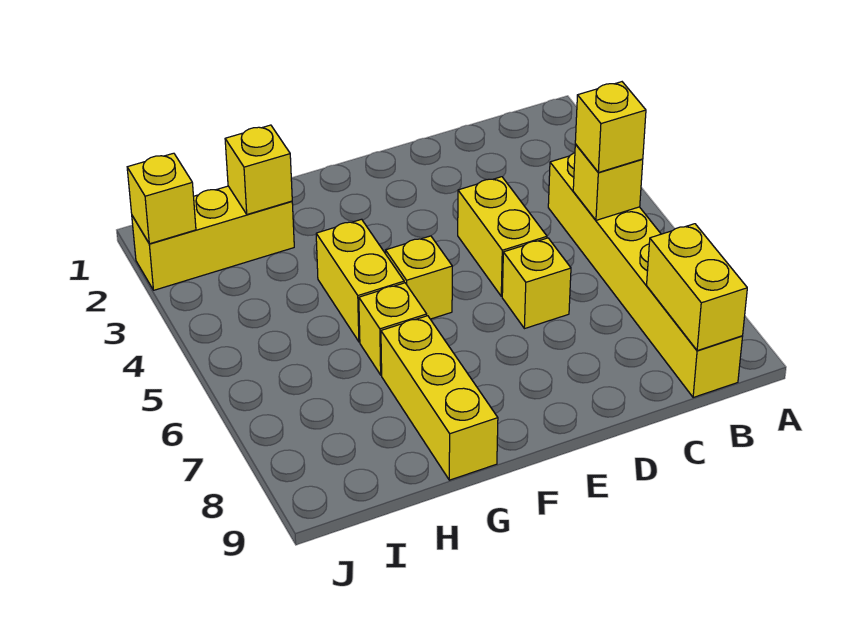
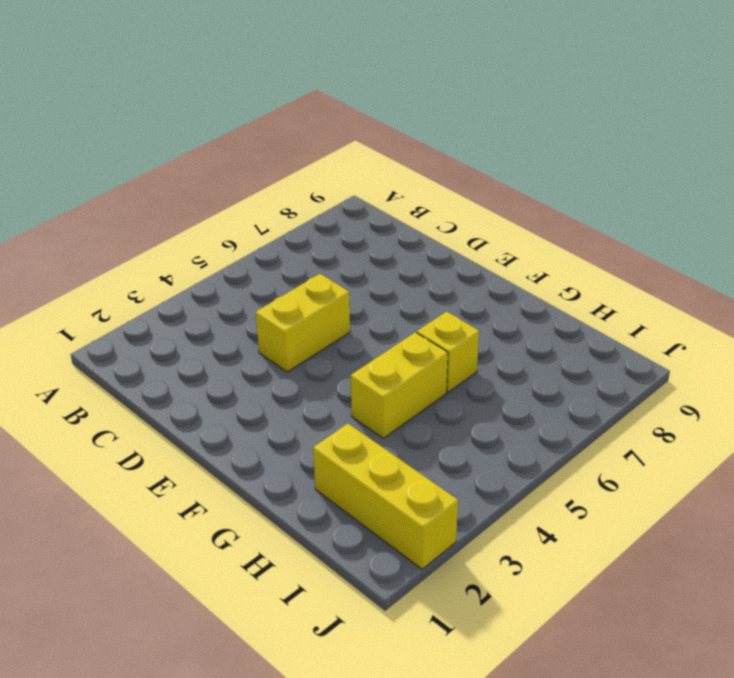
none -> yellow 1x6 brick [548,153,743,398]
none -> yellow 1x1 brick [502,238,571,329]
none -> yellow 1x1 brick [386,236,452,319]

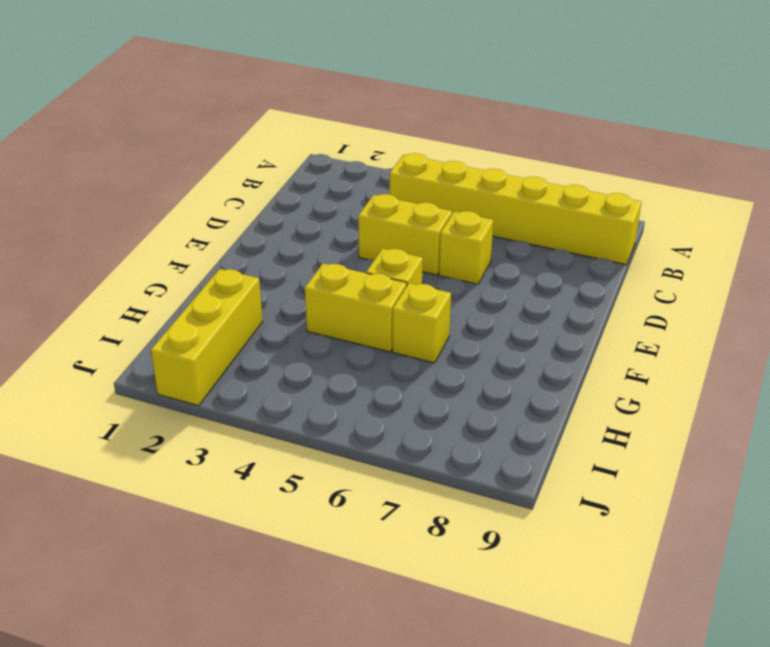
none -> yellow 1x3 brick [381,316,498,480]
none -> yellow 1x1 brick [573,144,643,220]
none -> yellow 1x2 brick [647,224,747,351]

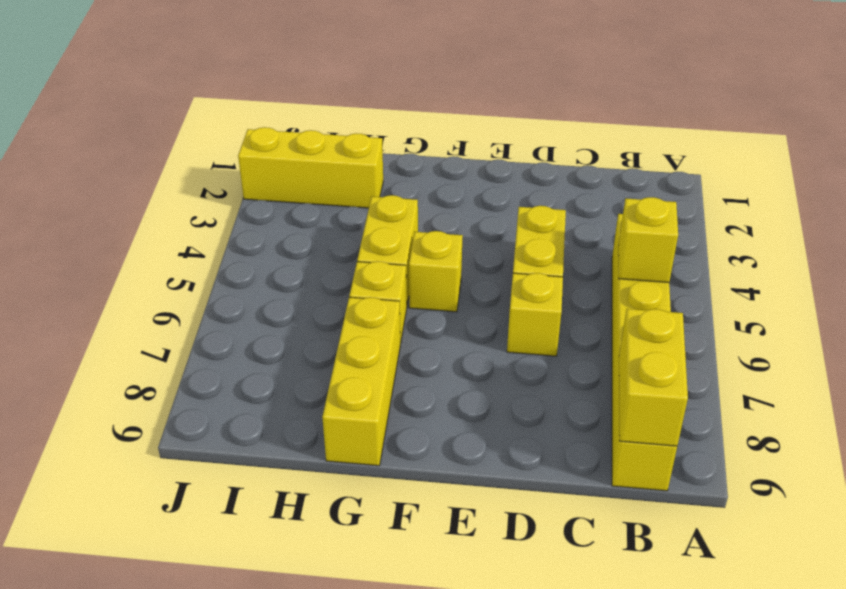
none -> yellow 1x1 brick [225,125,292,214]
none -> yellow 1x1 brick [127,153,196,244]
none -> yellow 1x1 brick [575,82,646,172]

